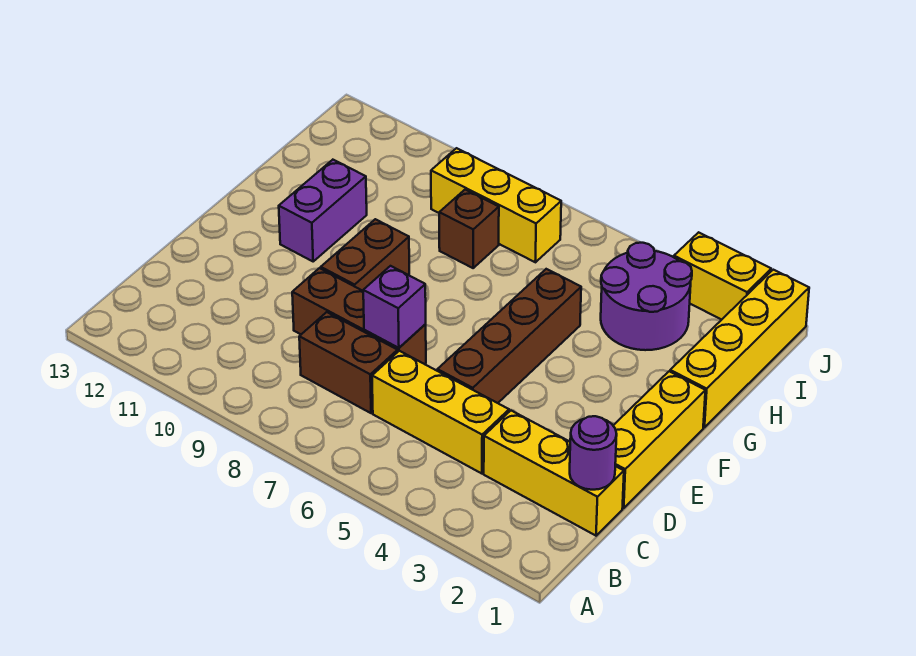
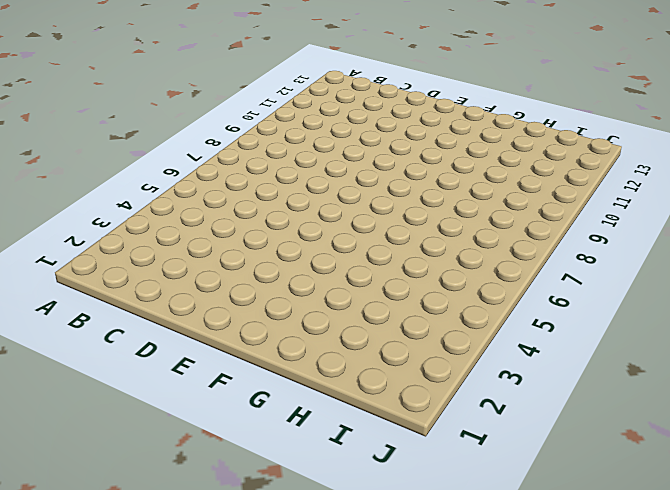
none -> yellow 1x3 brick [484,411,624,536]
none -> yellow 1x3 brick [372,351,509,474]
none -> brown 1x2 brick [299,312,398,413]

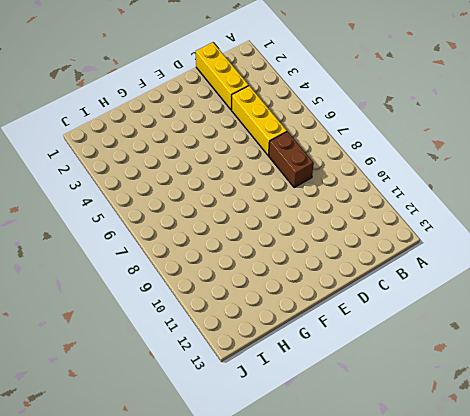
none -> yellow 1x3 brick [613,371,705,508]
none -> brown 1x4 brick [437,269,581,403]
none -> brown 1x3 brick [292,268,426,364]

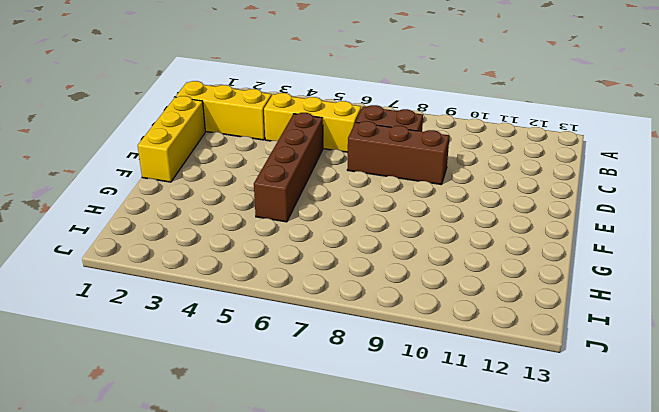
none -> brown 1x2 brick [321,219,409,291]
none -> purple 1x2 brick [279,160,367,261]
none -> yellow 1x4 brick [670,270,809,427]

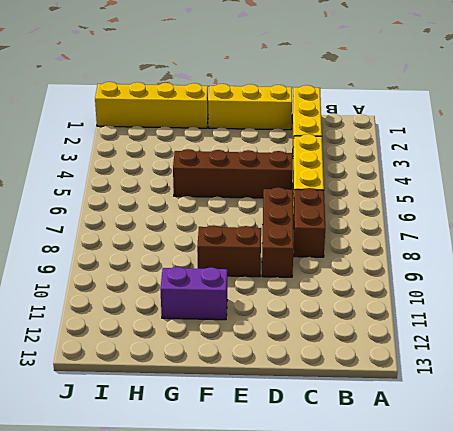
none -> purple 2x2 round brick [601,243,692,350]
none -> brown 1x1 brick [439,190,499,268]
none -> yellow 1x3 brick [431,148,561,262]

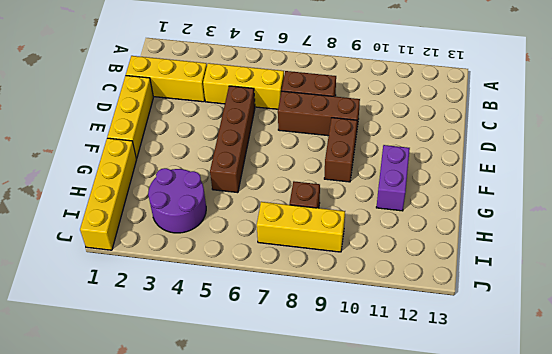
none -> yellow 1x2 brick [674,232,771,320]
none -> purple 1x1 round brick [570,416,617,490]
none -> purple 1x1 brick [363,266,426,348]

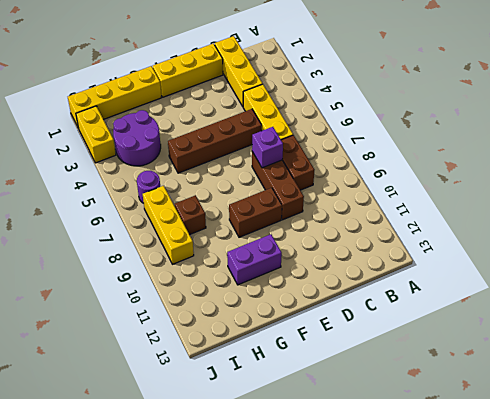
purple 1x1 round brick [137,171,160,203] -> purple 1x1 round brick moved to [570,416,617,490]

